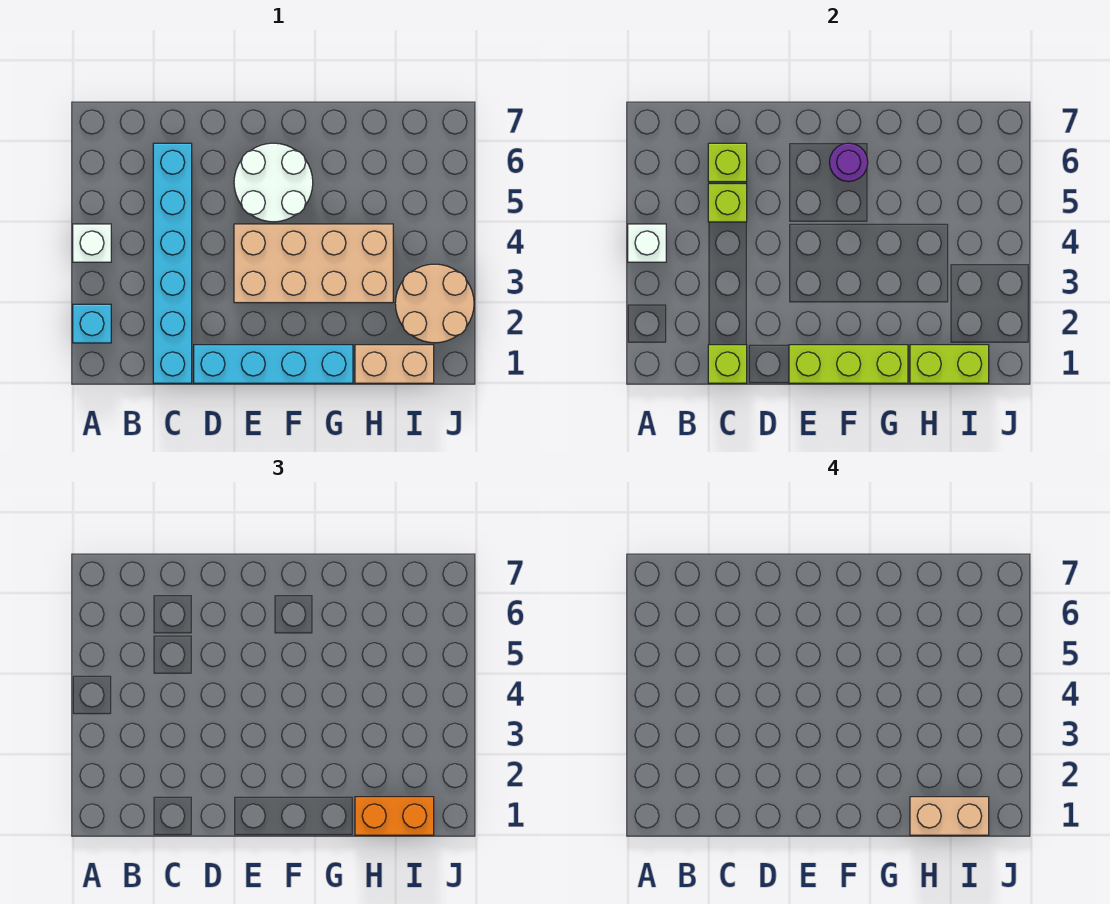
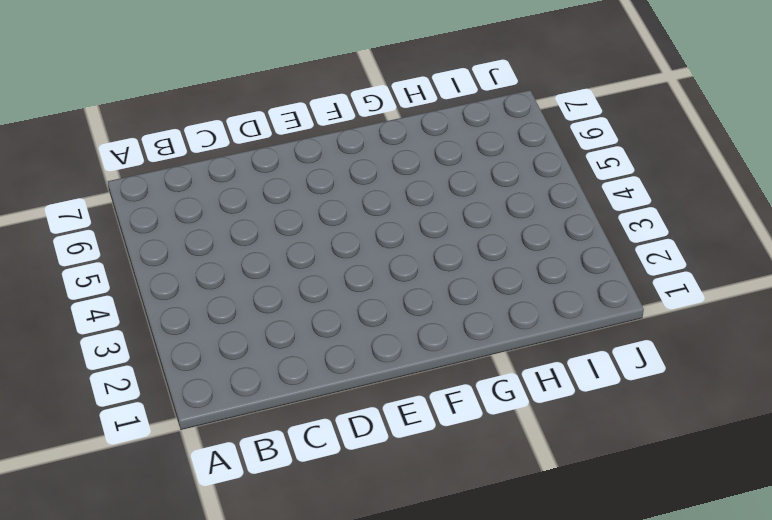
none -> cyan 1x1 brick [73,304,111,343]
none -> white 1x1 brick [73,224,111,262]
none -> cyan 1x6 brick [153,143,192,383]

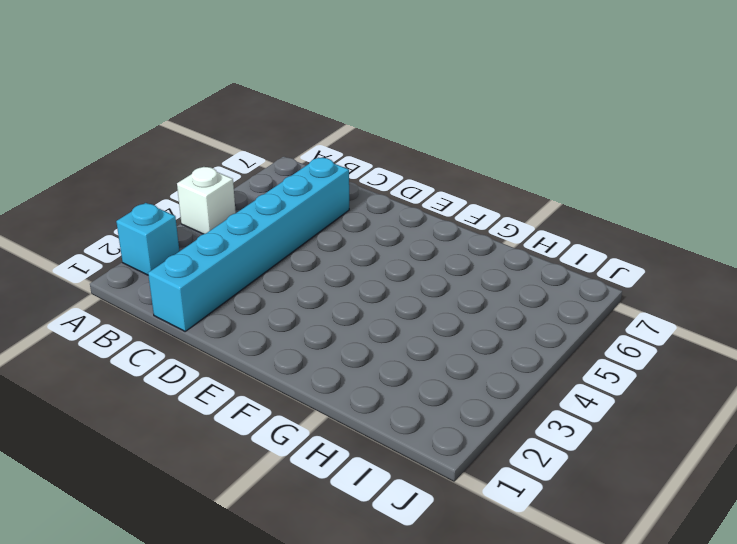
none -> cyan 1x4 brick [194,345,353,383]
none -> tan 2x4 brick [234,224,393,303]
none -> white 2x2 round brick [234,143,313,222]

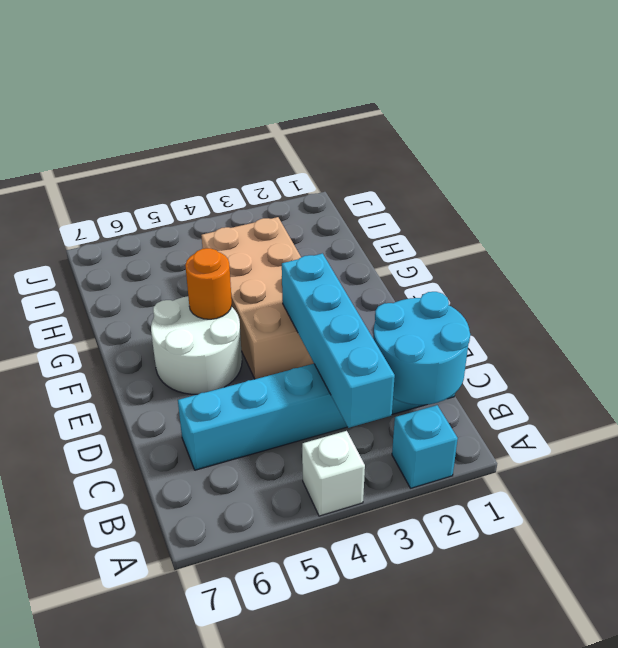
cyan 2x2 round brick [373,292,470,405] -> lime 1x1 brick [708,345,747,383]
cyan 1x4 brick [282,253,395,428] -> cyan 1x4 brick moved to [194,345,353,383]
orange 1x1 round brick [185,248,232,319] -> none
none -> tan 1x2 brick [355,345,434,383]
none -> tan 2x2 round brick [395,264,474,343]
none -> white 1x1 brick [628,224,666,262]

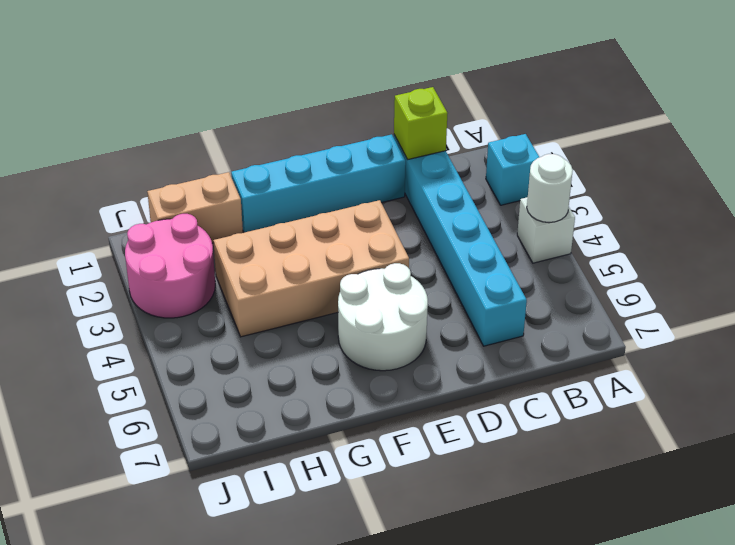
white 1x1 round brick [527,154,573,223] -> white 1x1 brick [628,224,666,262]
pink 2x2 round brick [125,214,215,318] -> tan 2x2 round brick [395,264,474,343]
none -> lime 1x1 brick [708,184,747,222]
none -> lime 1x1 brick [708,143,747,182]
none -> lime 1x3 brick [789,345,908,383]

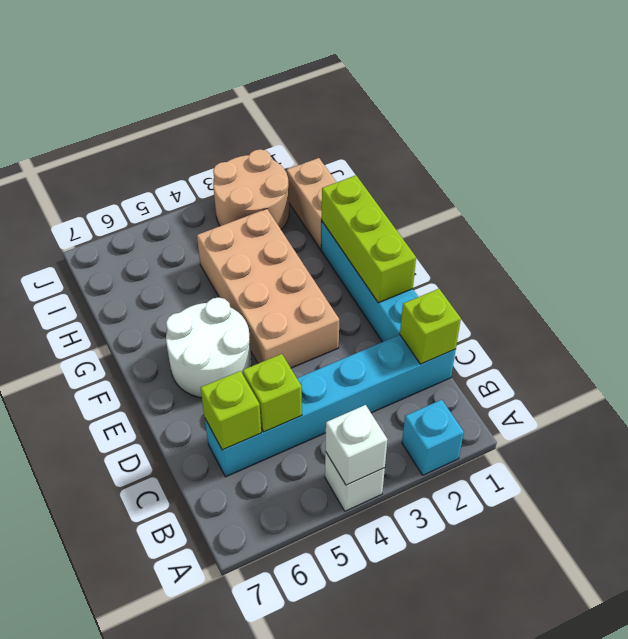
none -> purple 1x1 round brick [829,143,868,182]
none -> lime 1x2 brick [910,345,989,383]
none -> orange 1x2 brick [355,797,434,835]

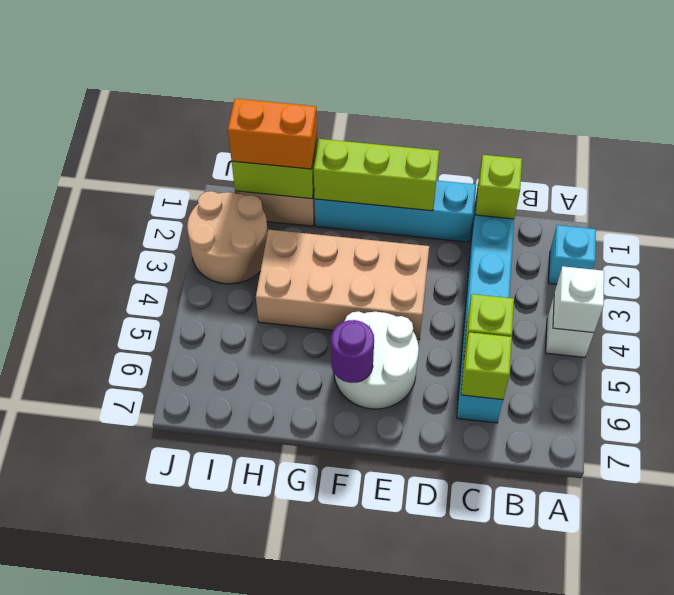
none -> tan 1x2 brick [910,797,989,835]

